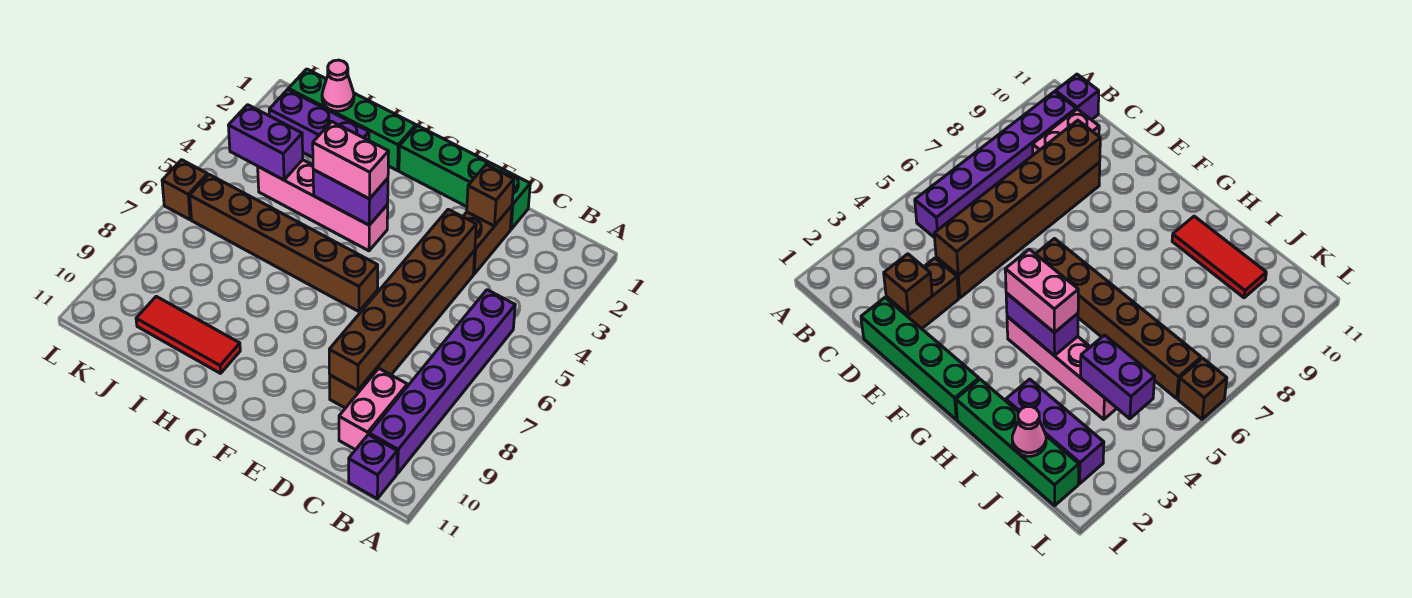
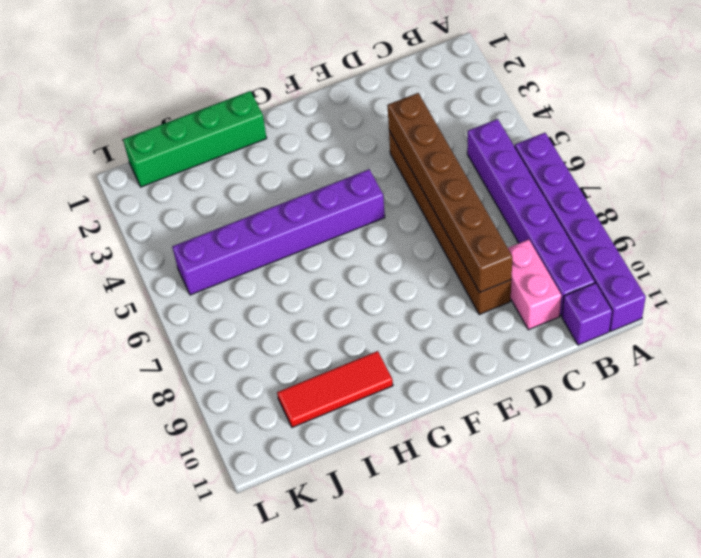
purple 1x6 brick [515,133,646,331] -> none
purple 1x6 brick [172,170,385,295] -> none
none -> green 1x4 brick [399,126,530,229]
none -> brown 1x2 brick [463,206,512,274]
none -> brown 1x6 brick [190,175,378,312]

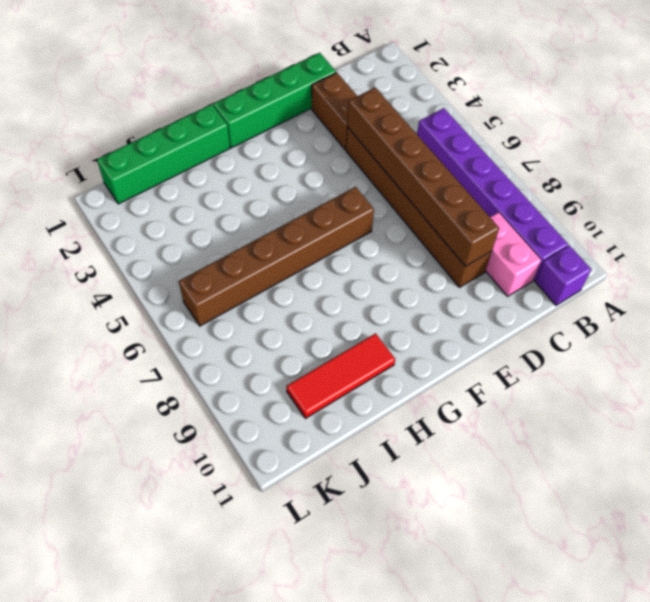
none -> pink 1x4 brick [258,160,388,251]
none -> purple 1x3 brick [269,90,369,157]
none -> brown 1x1 brick [162,160,208,220]

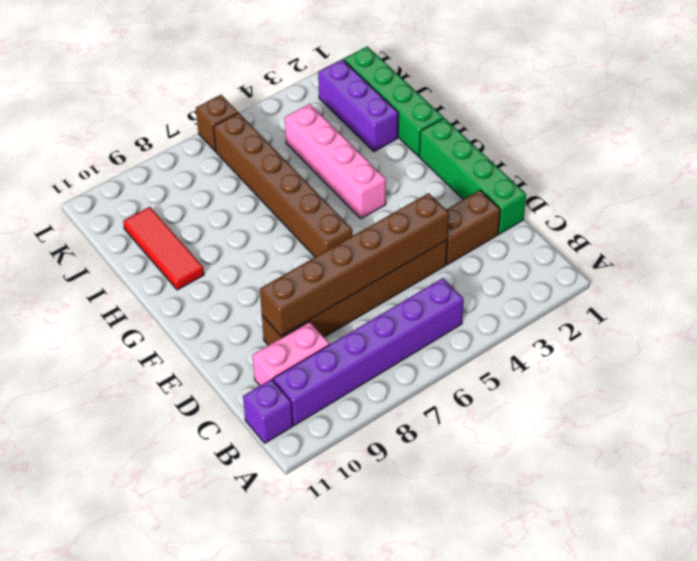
none -> brown 1x1 brick [467,165,514,226]
none -> purple 1x2 brick [313,170,388,225]
none -> pink 1x1 cone [322,60,354,111]

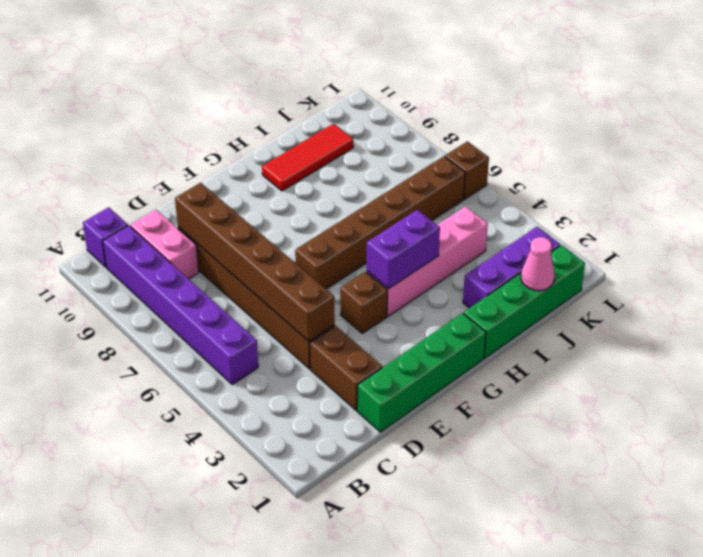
brown 1x1 brick [340,272,387,333] -> brown 1x1 brick moved to [467,165,514,226]
none -> purple 1x2 brick [228,105,303,180]
none -> pink 1x2 brick [313,122,389,199]

